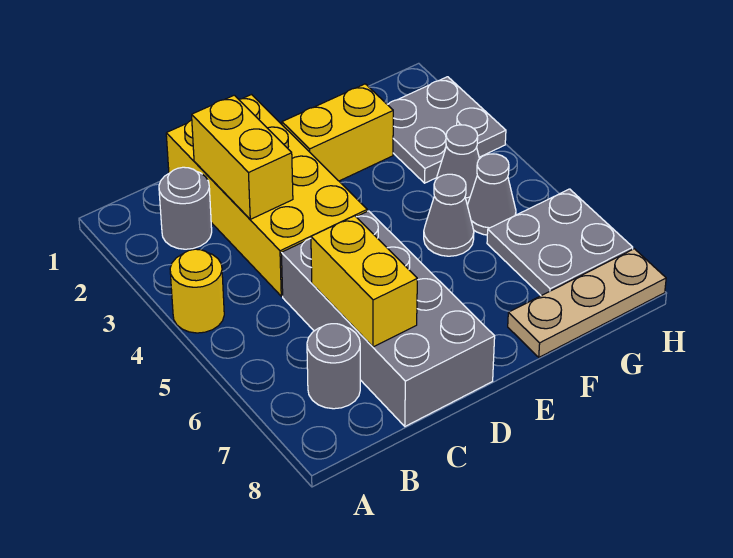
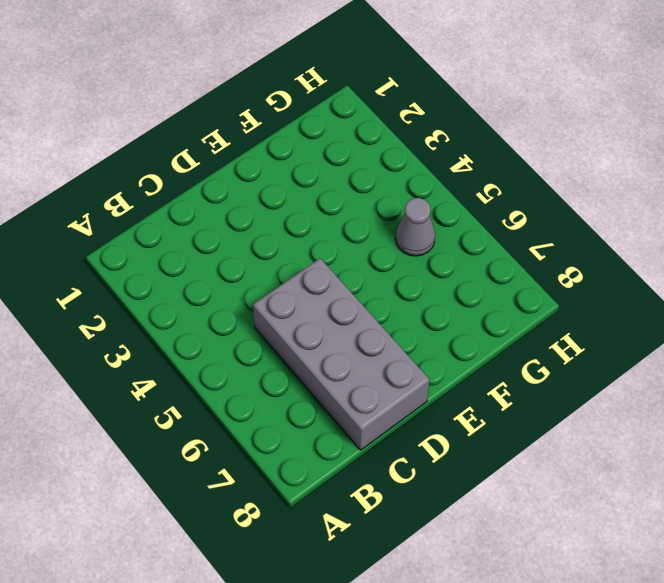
none -> yellow 1x1 round brick [170,249,224,333]
none -> grey 1x1 round brick [159,167,212,249]
none -> grey 1x1 round brick [307,324,360,409]

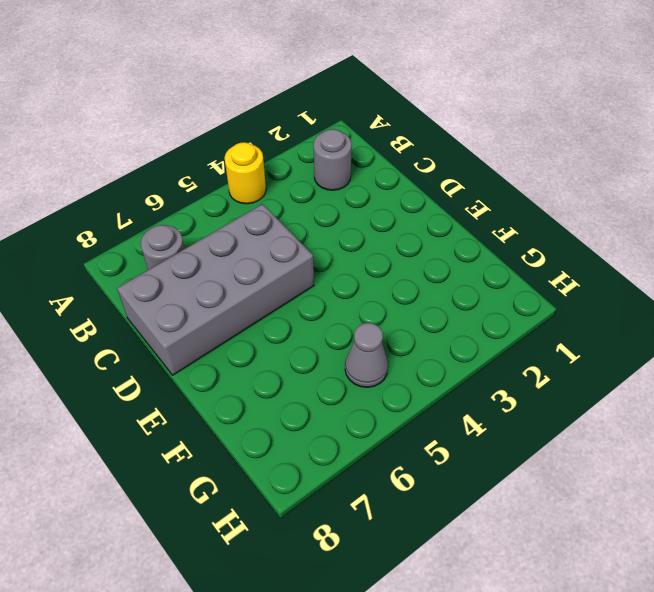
none -> yellow 2x4 brick [166,95,367,296]
none -> yellow 1x2 brick [282,84,393,181]
none -> grey 1x1 cone [424,174,474,256]

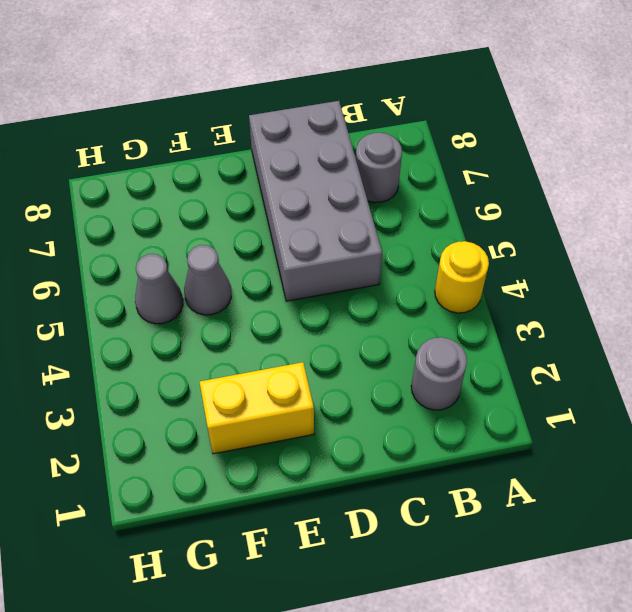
none -> yellow 2x4 brick [166,95,367,296]
none -> tan 1x3 plate [508,249,666,357]
none -> grey 2x2 plate [387,77,506,183]

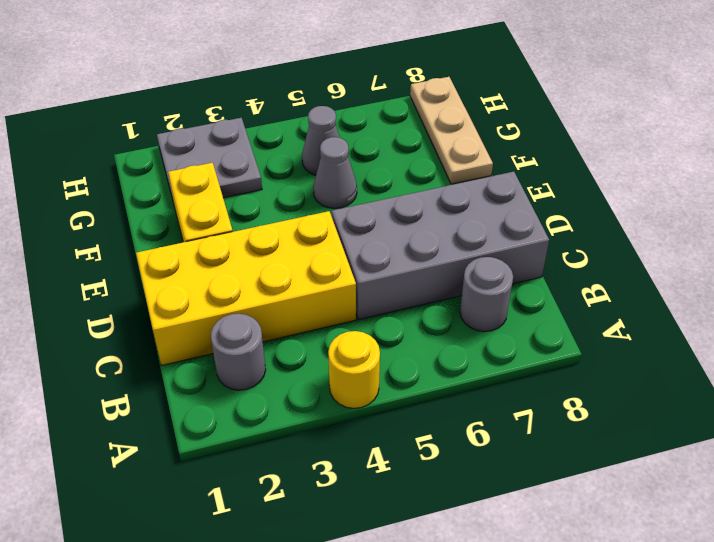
none -> grey 1x1 cone [437,125,479,205]
none -> grey 2x2 plate [487,189,633,296]
none -> yellow 1x2 brick [192,95,293,219]

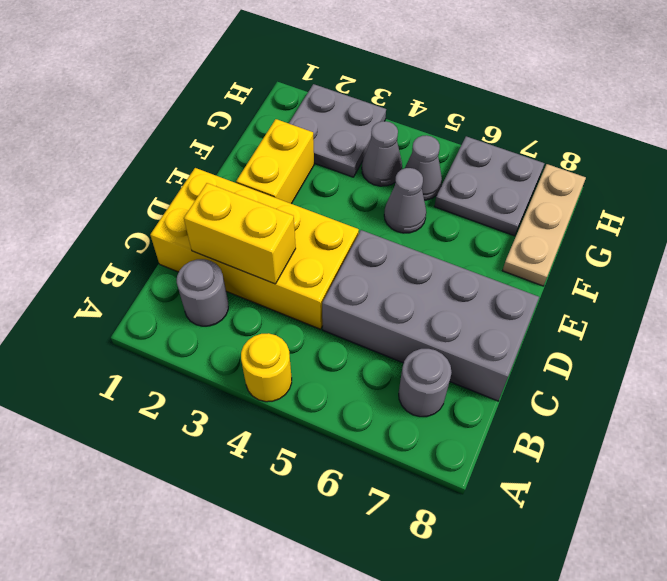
none -> yellow 1x2 brick [311,216,417,347]

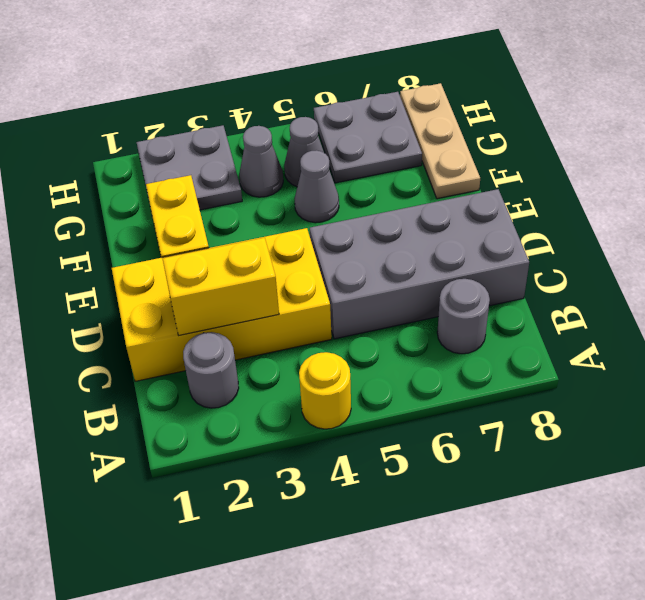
none -> yellow 1x2 brick [311,216,417,347]

